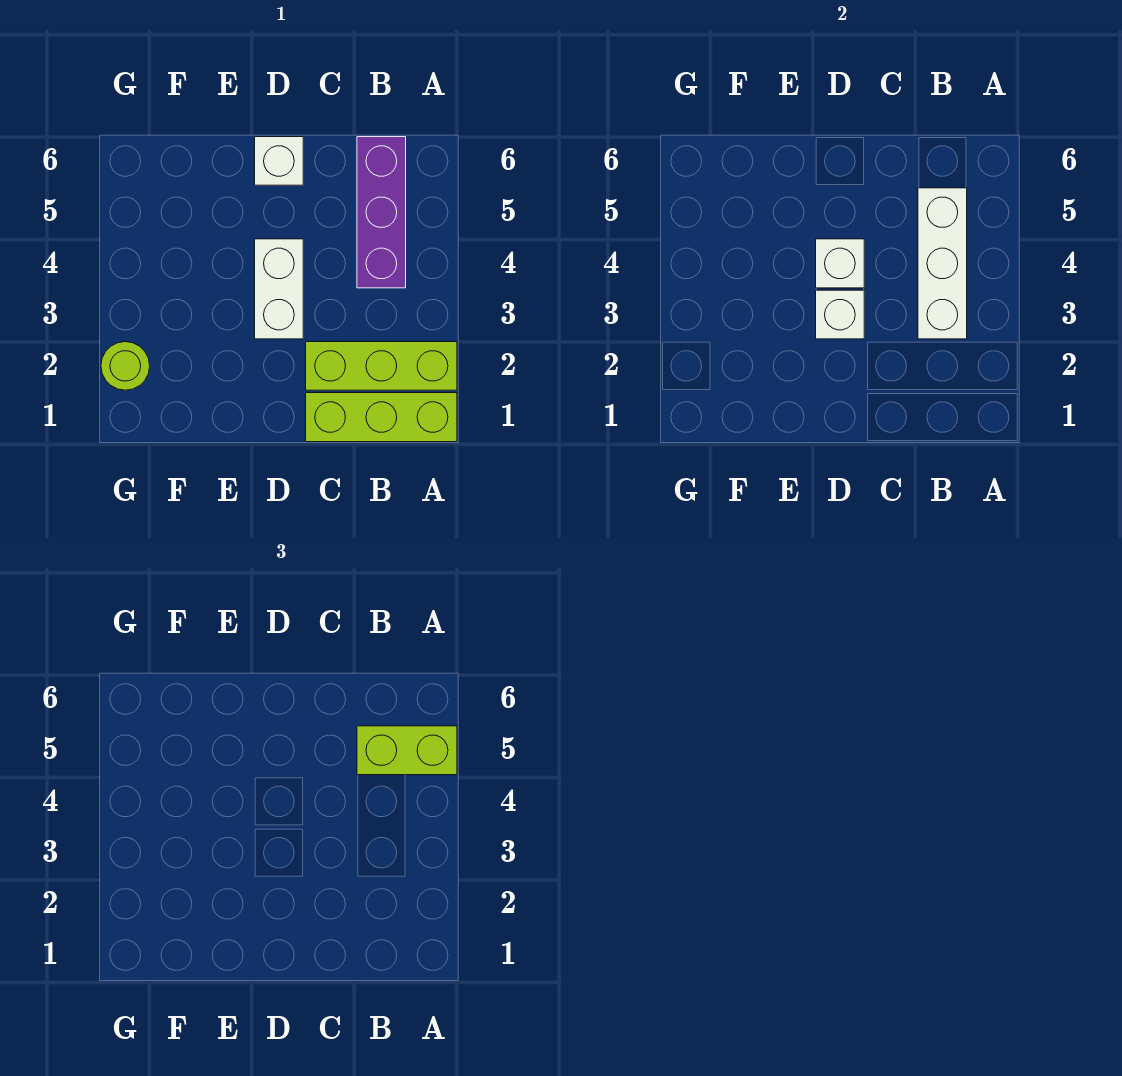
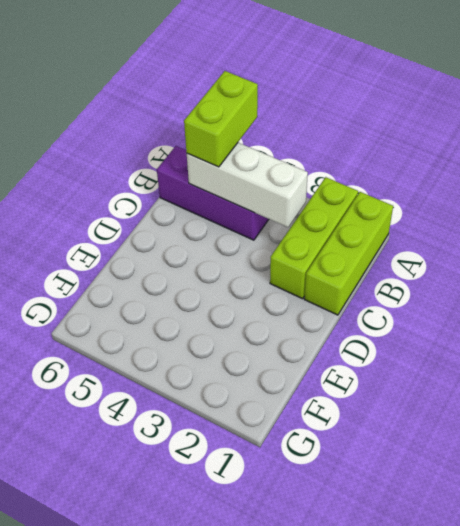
none -> white 1x2 brick [255,239,303,339]
none -> white 1x1 brick [255,137,303,185]

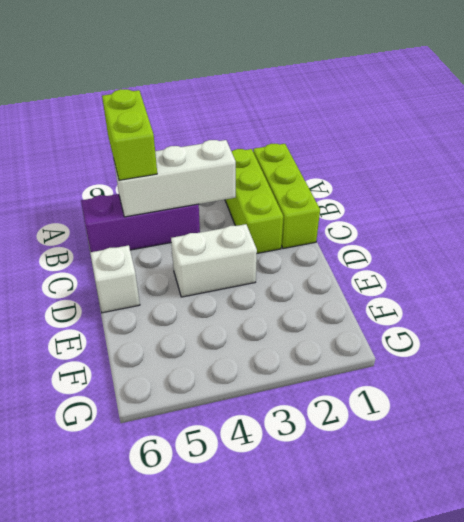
none -> lime 1x1 round brick [101,342,150,390]
none -> white 1x1 brick [816,290,864,339]

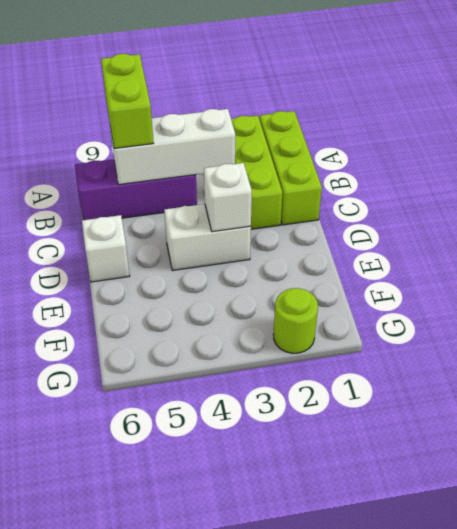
none -> white 1x1 brick [816,239,864,288]

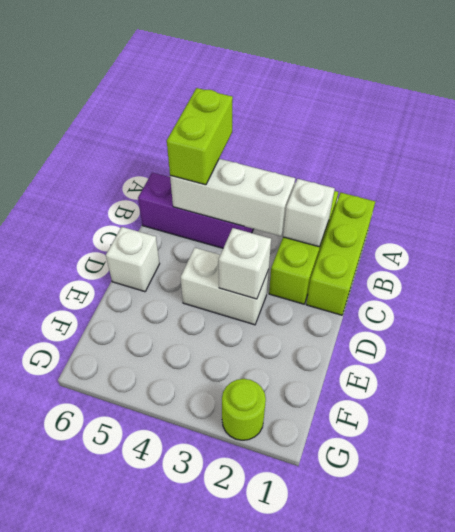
white 1x1 brick [283,179,335,247] -> white 1x1 brick moved to [816,239,864,288]

